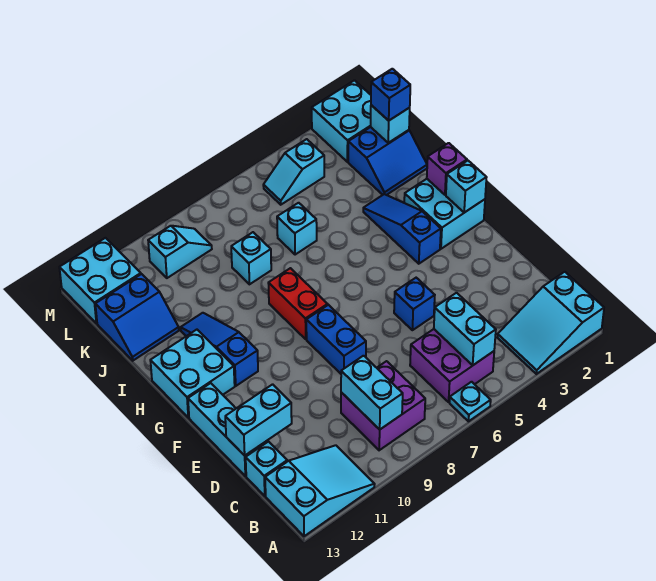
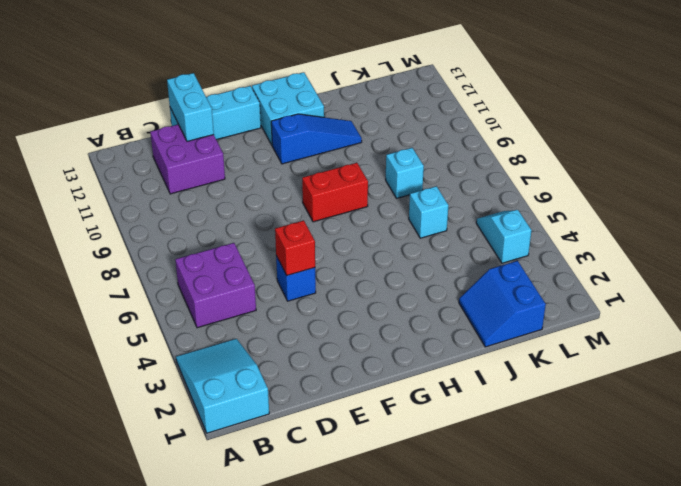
purple 2x2 brick [150,124,225,194] -> purple 2x2 brick moved to [341,361,425,450]
red 1x1 brick [275,220,315,275] -> none
none -> cyan 1x1 plate [450,382,491,421]
none -> cyan 2x3 slope [265,445,375,536]
none -> cyan 1x1 brick [246,442,287,496]

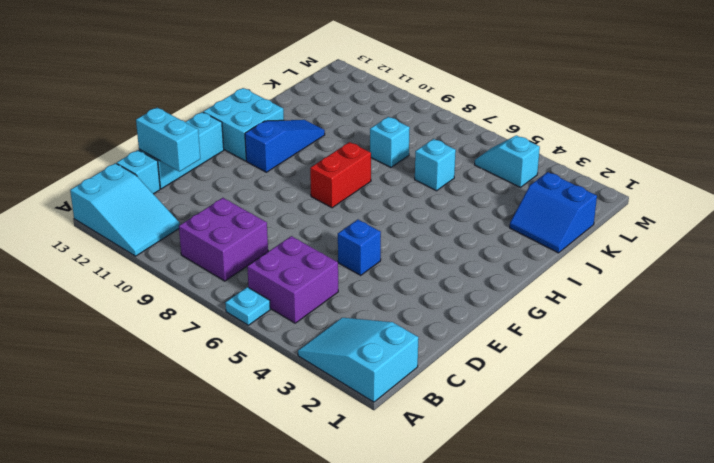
none -> blue 1x2 brick [306,305,366,374]
none -> cyan 2x2 brick [404,179,485,249]
none -> blue 1x3 slope [363,194,441,264]

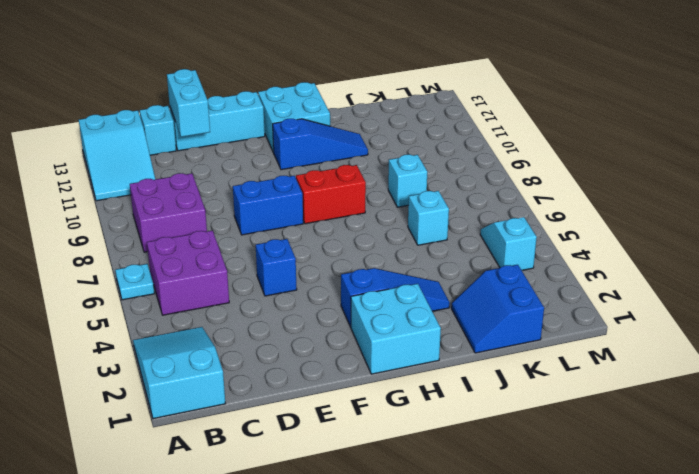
none -> blue 2x2 slope [95,274,179,361]
none -> cyan 2x2 brick [312,80,371,162]
none -> cyan 1x2 slope [148,226,212,278]

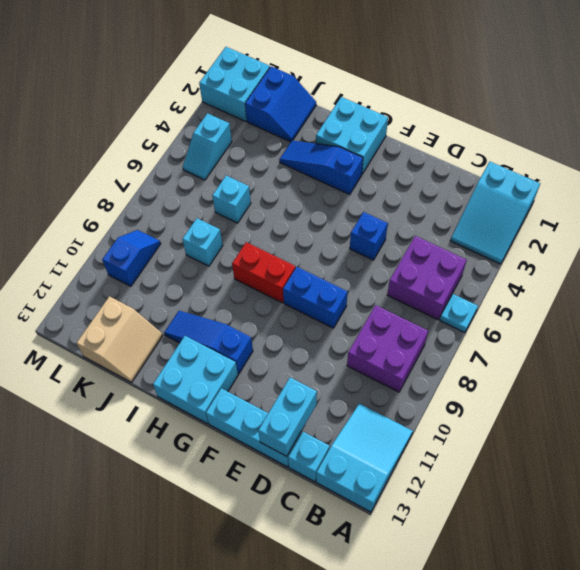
tan 2x2 slope [77,296,163,382] -> blue 2x2 slope [95,274,179,361]
blue 1x2 slope [102,230,161,286] -> cyan 1x2 slope [148,226,212,278]
none -> cyan 2x2 brick [59,238,141,324]
none -> cyan 1x2 brick [434,293,496,365]
none -> cyan 1x2 brick [341,356,403,430]

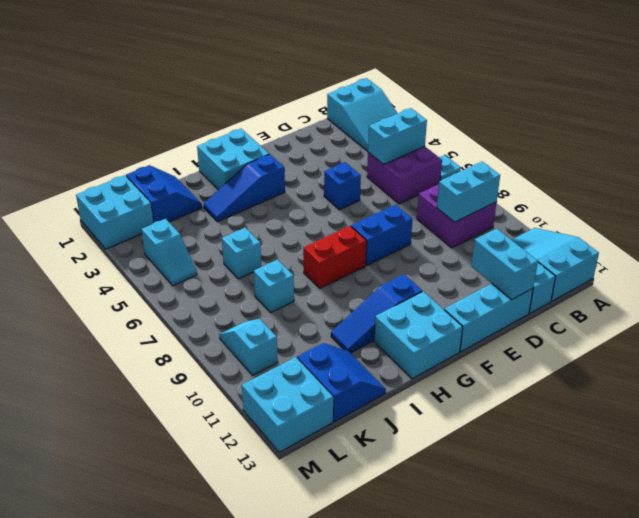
none -> cyan 1x1 brick [446,161,487,213]
none -> purple 1x1 brick [427,143,467,195]
none -> cyan 1x1 brick [370,105,410,143]

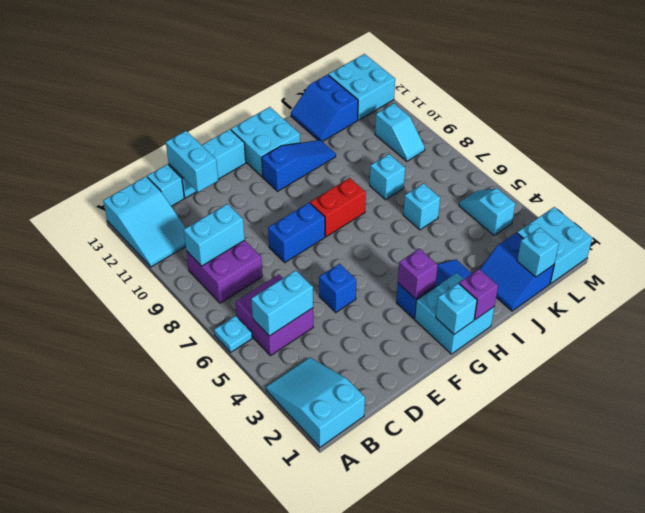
purple 1x1 brick [398,249,438,299] -> none
none -> blue 1x1 brick [371,69,410,121]

